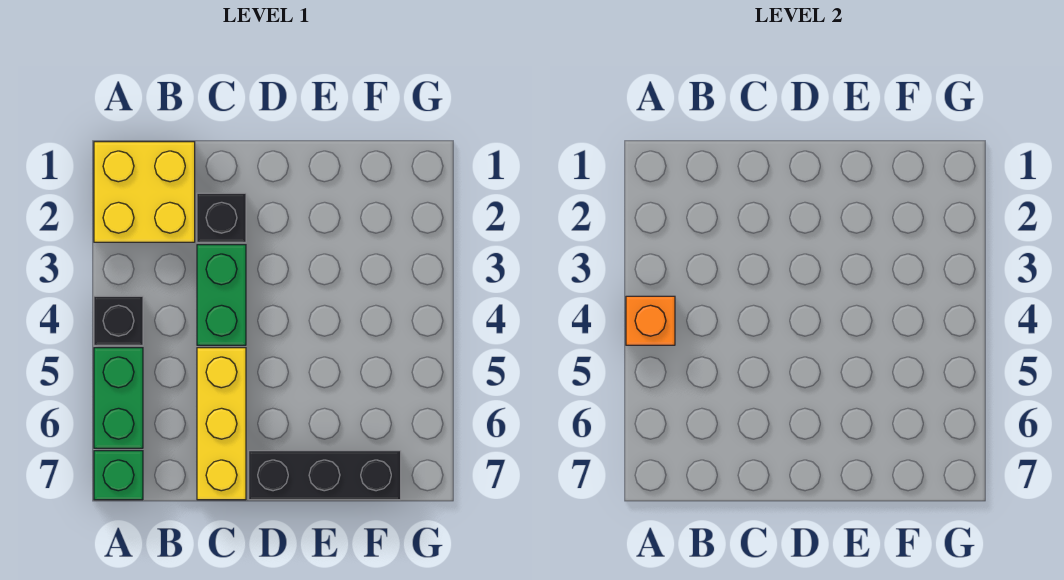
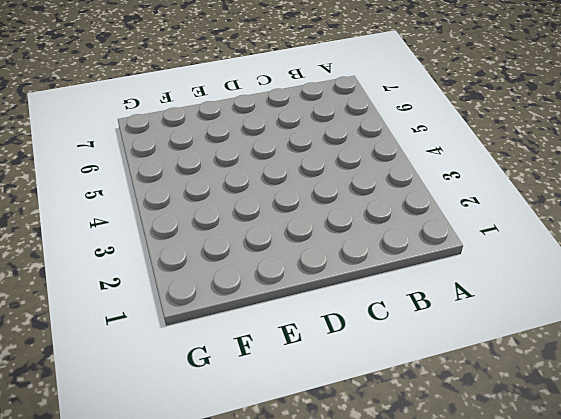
none -> yellow 2x2 brick [94,142,195,242]
none -> black 1x1 brick [94,296,143,345]

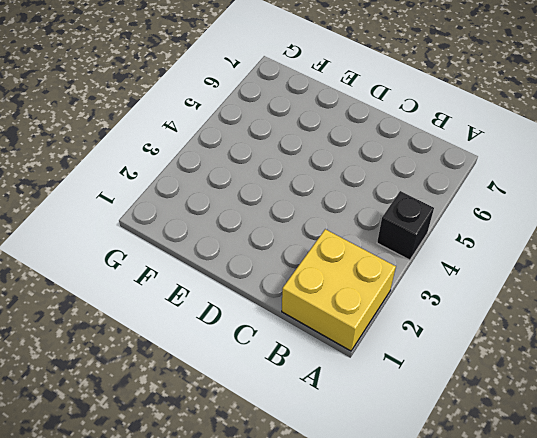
none -> green 1x2 brick [94,348,143,448]
none -> green 1x1 brick [94,451,143,500]

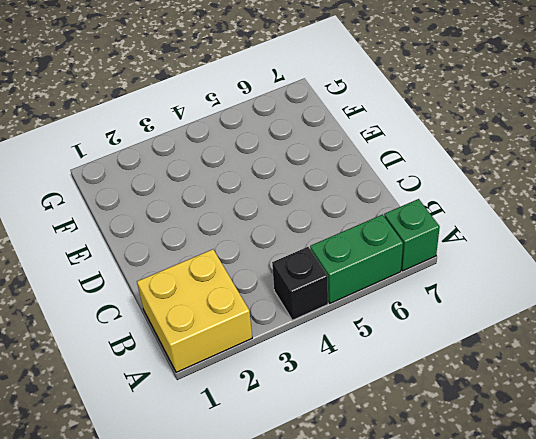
none -> black 1x1 brick [197,193,246,242]
none -> green 1x2 brick [197,245,246,345]

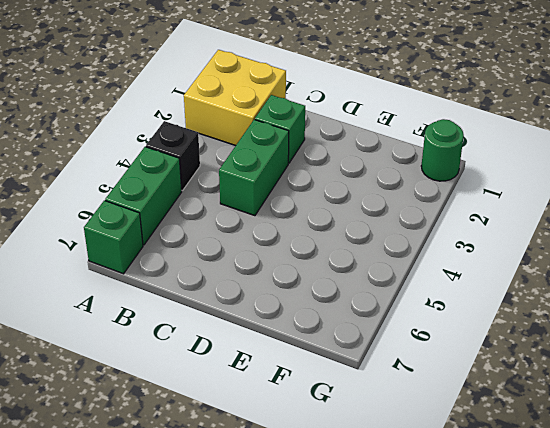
green 1x1 brick [255,95,305,163] -> black 1x1 brick [197,193,246,242]
green 1x1 round brick [421,119,464,181] -> none
none -> yellow 1x3 brick [197,348,246,500]
none -> black 1x3 brick [249,451,401,500]

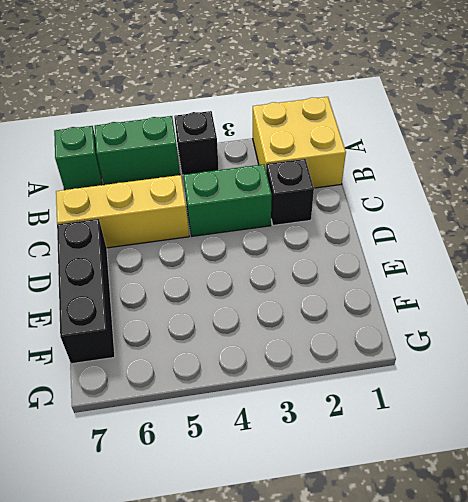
none -> orange 1x1 brick [626,296,675,345]

